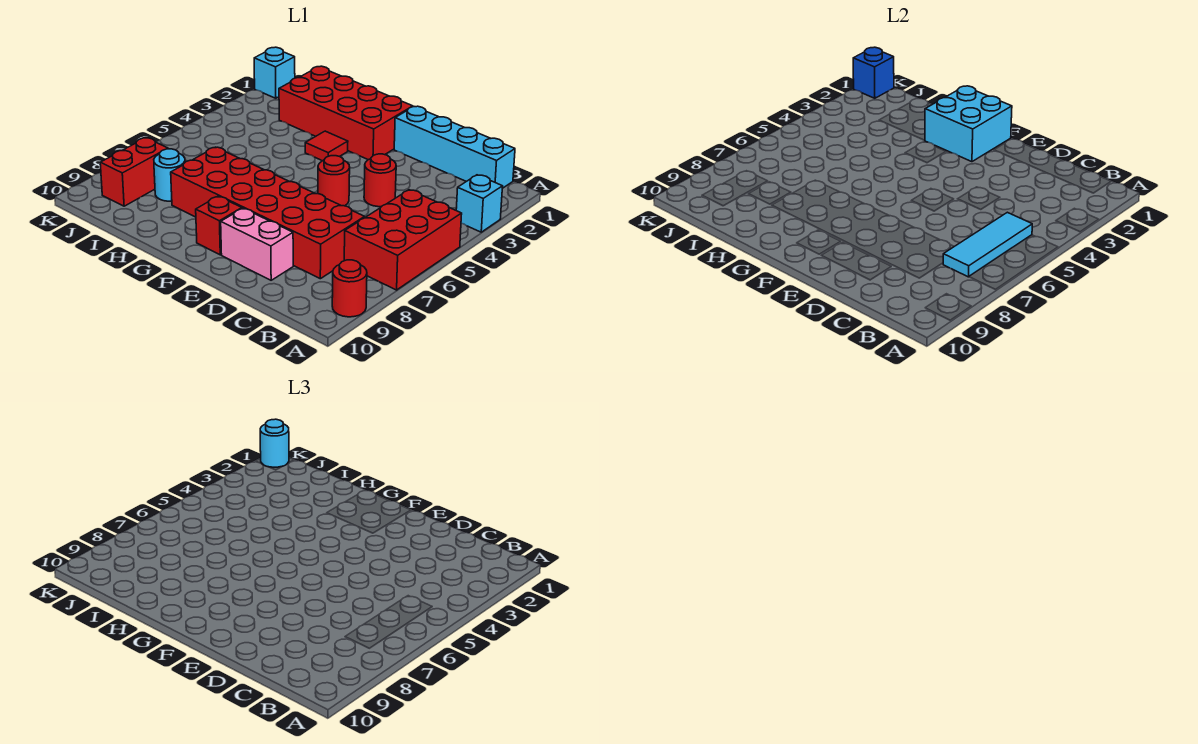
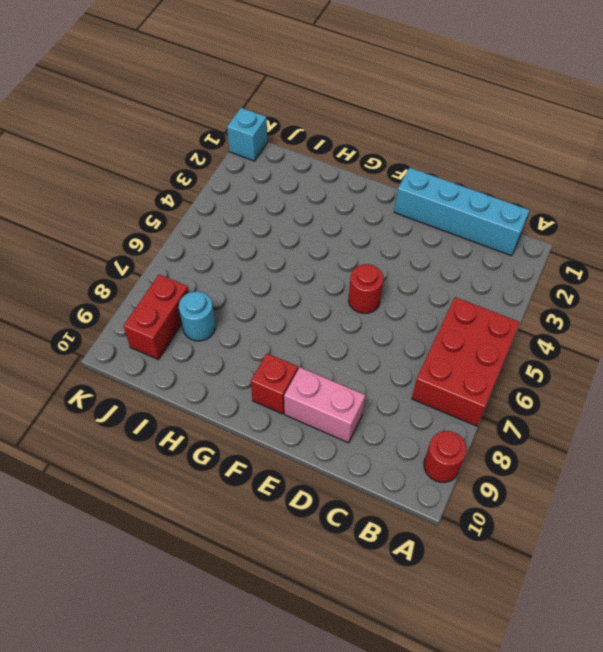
none -> cyan 1x1 brick [456,175,503,232]
none -> red 2x6 brick [171,147,365,279]
none -> red 1x1 round brick [364,154,396,207]

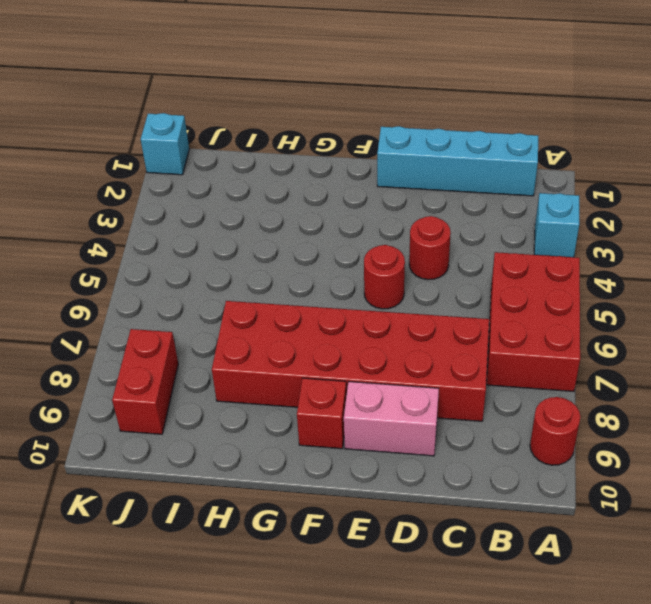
none -> red 2x4 brick [279,66,413,160]
none -> red 1x1 tile [305,131,348,161]
none -> cyan 1x1 round brick [154,149,185,201]

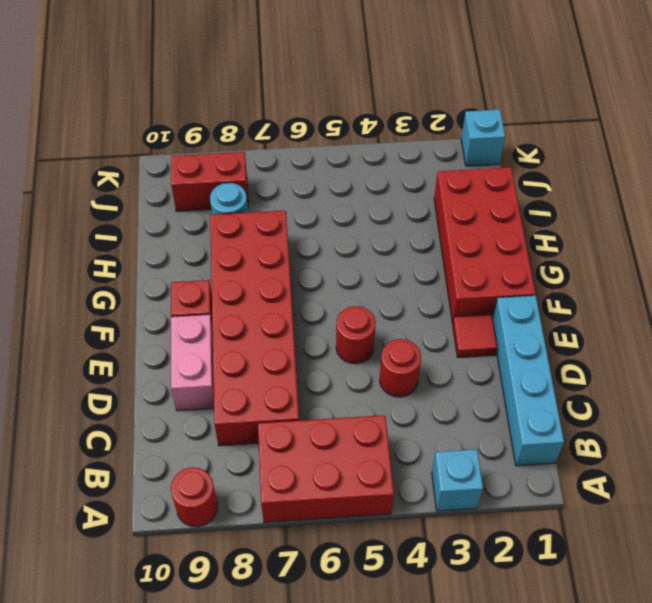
red 1x1 tile [453,315,497,357] -> red 1x1 tile moved to [305,131,348,161]
none -> cyan 1x3 tile [943,212,1032,277]
none -> cyan 2x2 brick [925,86,1012,162]
none -> blue 1x1 brick [853,47,894,98]

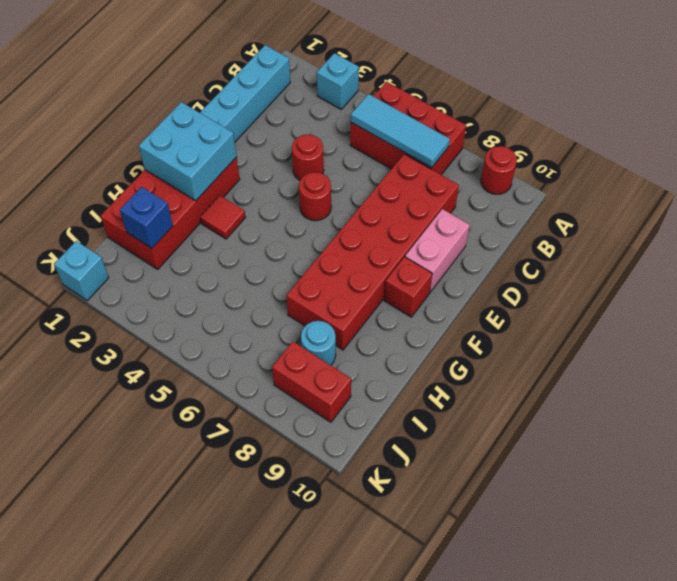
blue 1x1 brick [120,187,173,248] -> blue 1x1 brick moved to [853,47,894,98]
none -> cyan 1x1 round brick [260,419,289,467]

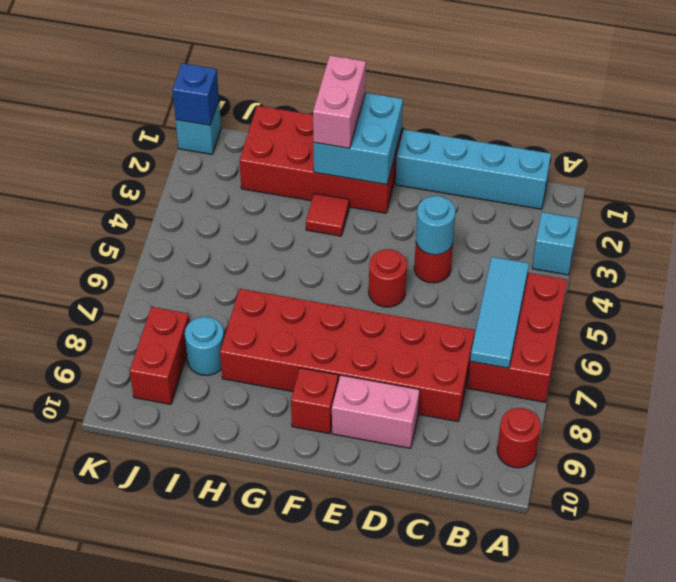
cyan 1x1 round brick [416,196,455,255] -> cyan 1x1 round brick moved to [260,419,289,467]
pink 1x2 brick [313,56,366,148] -> none

